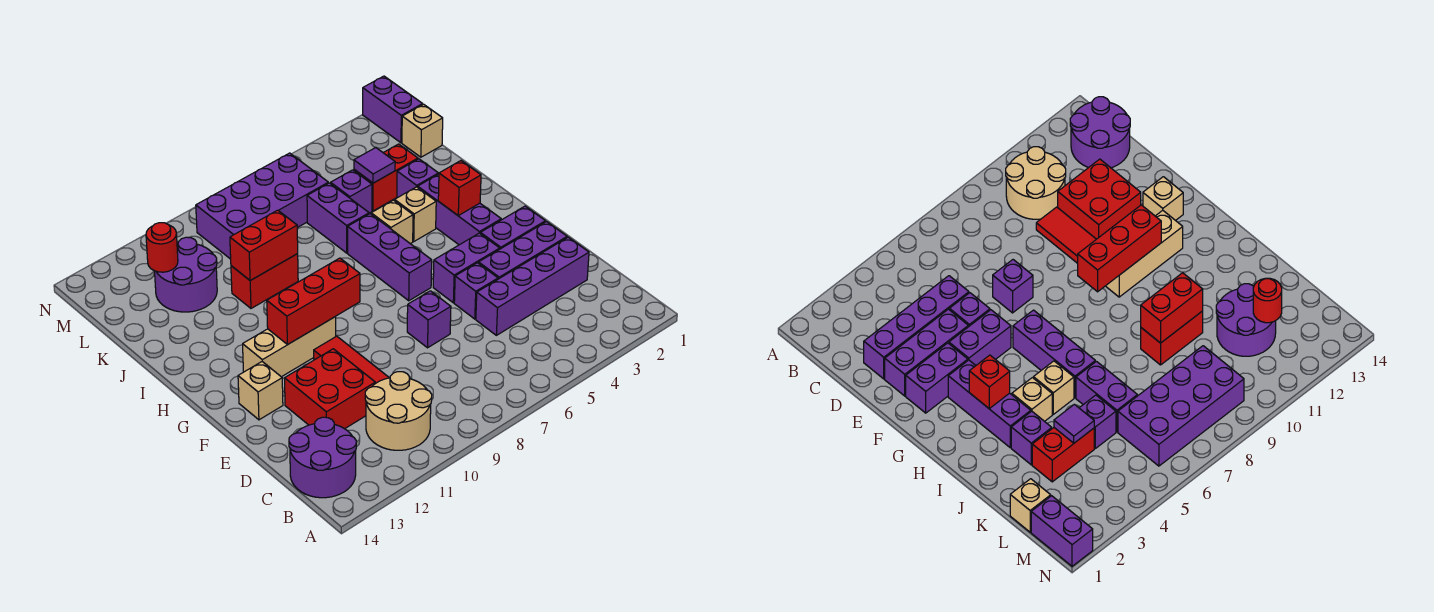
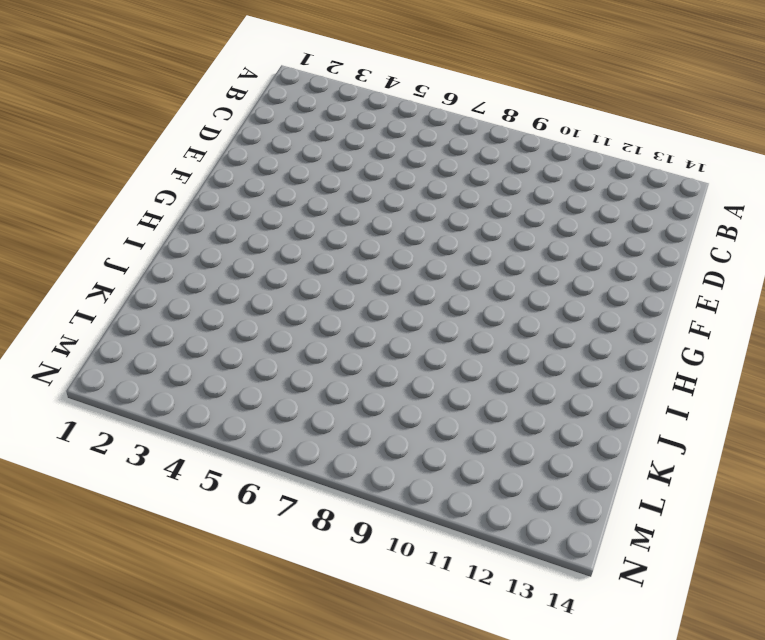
none -> tan 2x2 round brick [365,372,432,450]
none -> purple 2x2 round brick [289,417,356,498]
none -> purple 1x4 brick [476,237,589,335]
none -> red 1x3 tile [314,336,389,384]

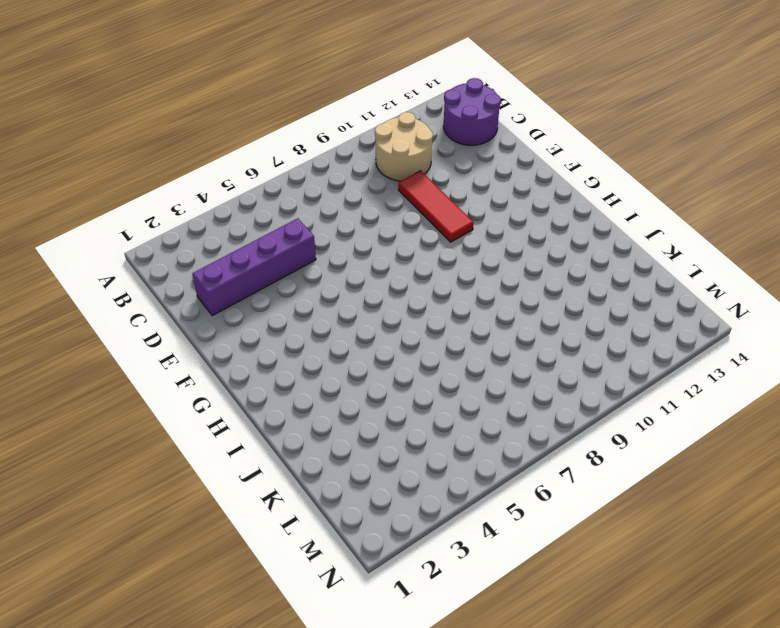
none -> red 2x2 brick [285,349,375,429]
none -> purple 1x3 brick [479,222,567,279]
none -> purple 1x1 brick [454,263,498,319]
none -> purple 1x1 brick [407,291,451,348]

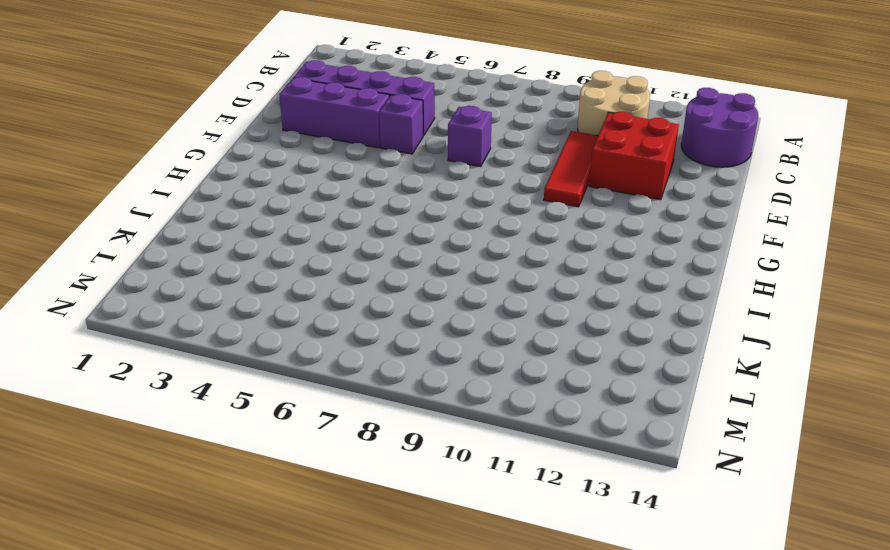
none -> purple 1x2 brick [480,206,545,249]
none -> purple 1x2 brick [433,233,500,303]
none -> tan 1x1 brick [238,362,283,420]
none -> purple 1x3 brick [418,174,501,245]

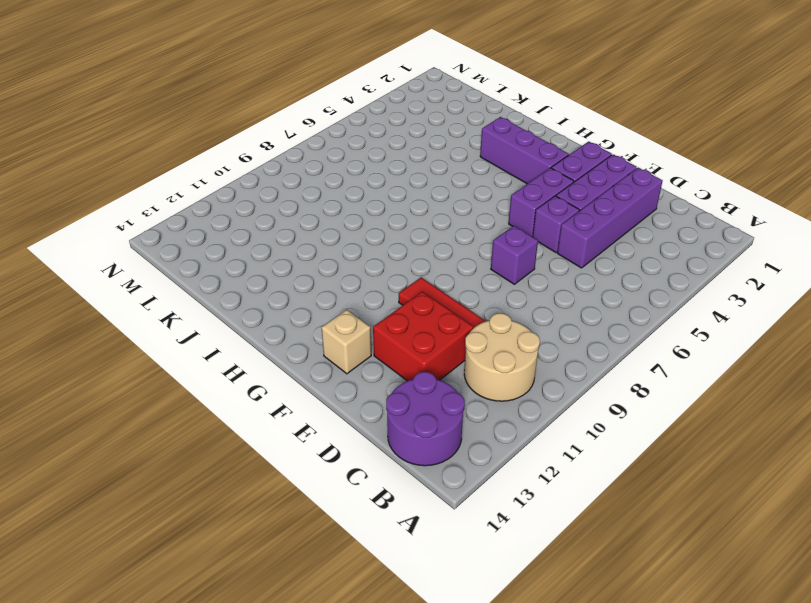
none -> purple 1x3 brick [348,214,432,301]
none -> tan 1x3 brick [243,317,336,377]
none -> tan 1x1 brick [395,187,436,241]
none -> tan 1x1 brick [371,200,413,244]

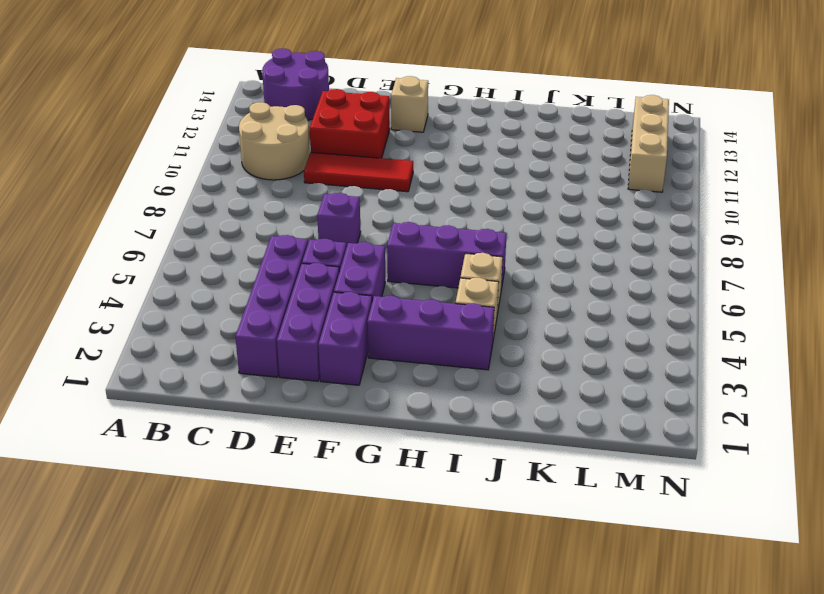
tan 1x3 brick [628,95,669,192] -> tan 1x3 brick moved to [243,317,336,377]
none -> purple 1x1 brick [397,159,438,198]
none -> purple 1x2 brick [307,183,369,253]
none -> red 1x2 brick [231,254,298,308]
none -> red 1x2 brick [354,144,418,211]

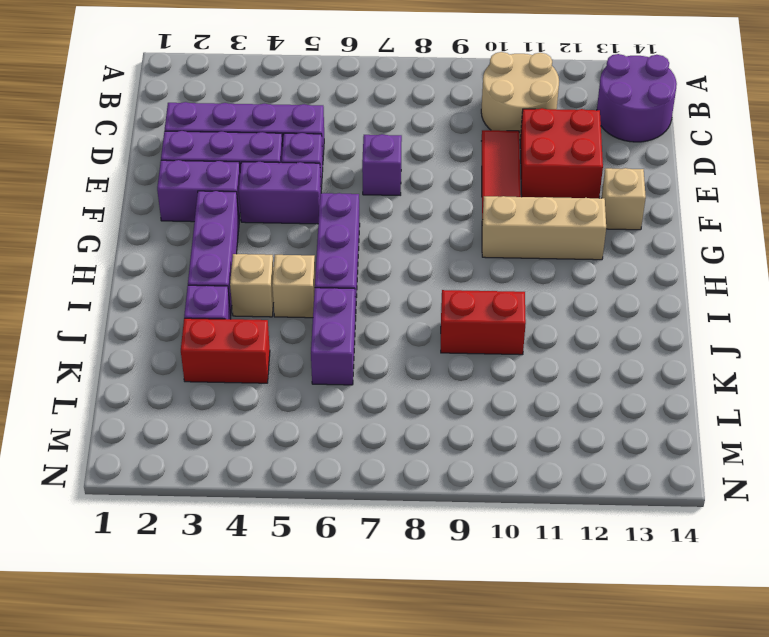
none -> purple 1x1 brick [331,170,372,213]
none -> purple 2x2 round brick [155,237,217,312]
none -> tan 1x1 brick [402,104,443,157]
none -> purple 2x4 brick [196,153,328,259]

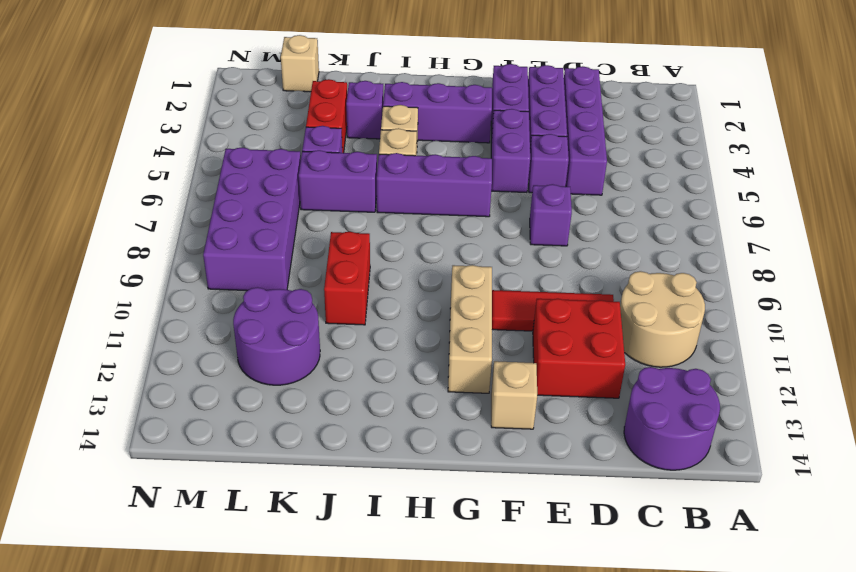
none -> purple 1x2 brick [363,76,423,143]
none -> red 1x3 brick [267,258,360,344]
none -> red 1x1 brick [438,161,481,215]
none -> red 1x2 brick [230,210,298,281]

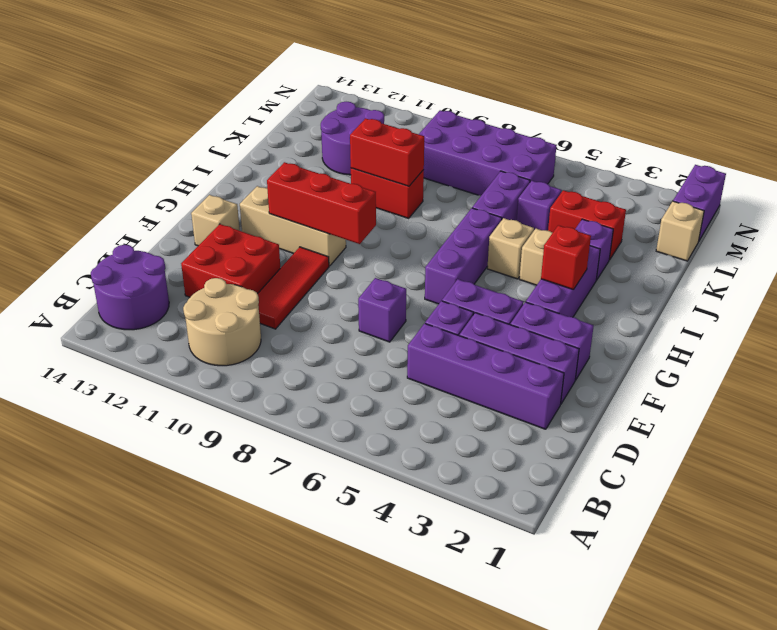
none -> purple 1x1 tile [354,147,395,183]
none -> red 1x1 round brick [146,223,178,272]

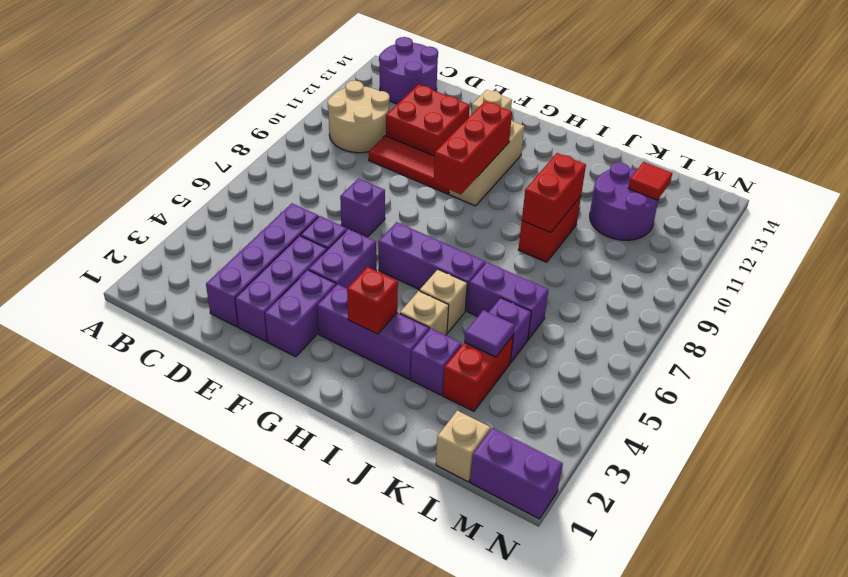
red 1x1 tile [628,162,672,200] -> red 1x1 round brick [146,223,178,272]
none -> purple 2x4 brick [196,153,328,259]

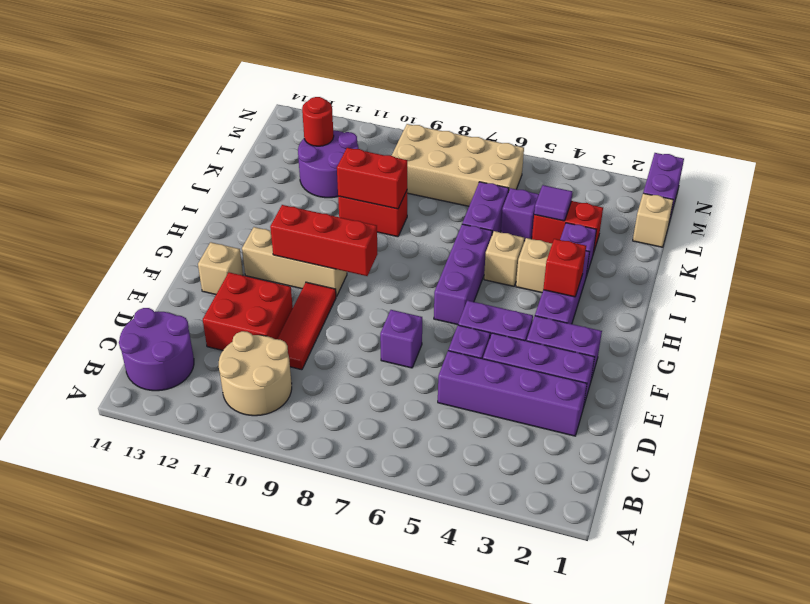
tan 2x4 brick [392,124,524,206] -> purple 2x4 brick [196,153,328,259]

